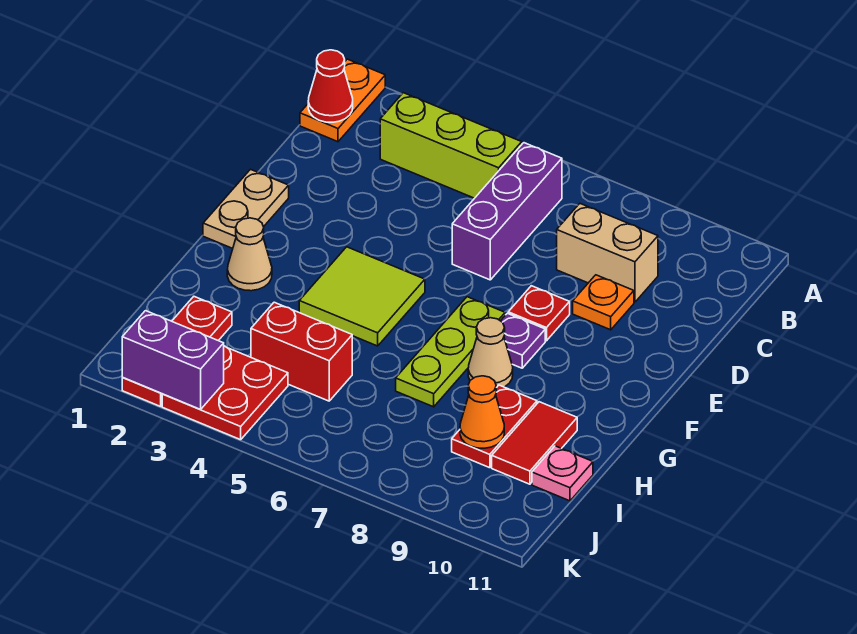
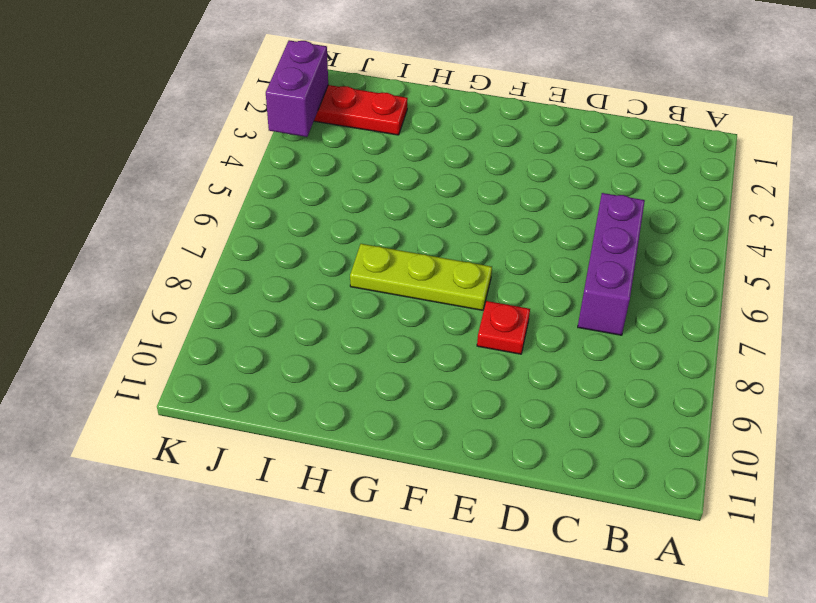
purple 1x3 brick [578,193,645,335] -> purple 1x3 brick turned to [452,143,562,280]
none -> orange 1x2 plate [300,59,385,142]
none -> lime 1x3 brick [380,93,522,198]
none -> tan 1x2 brick [557,204,658,302]

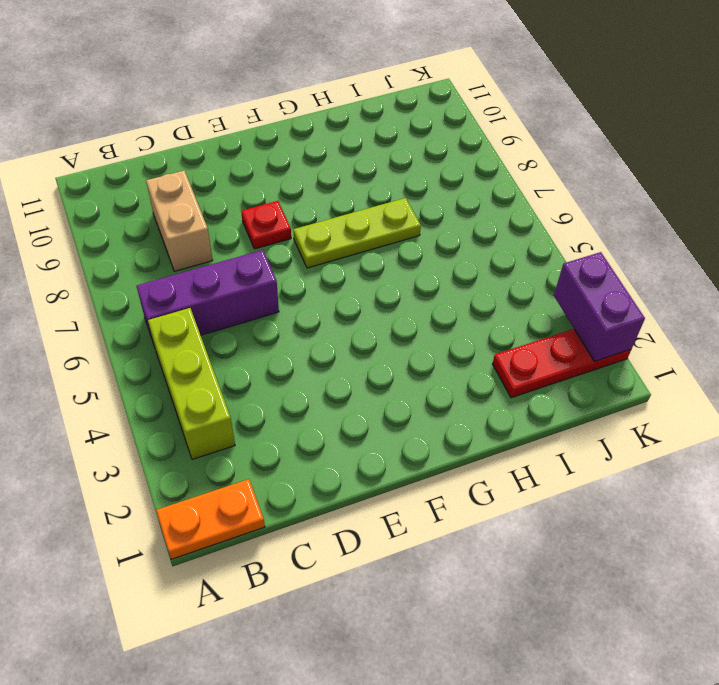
none -> orange 1x1 plate [573,275,634,330]
none -> tan 1x2 plate [203,169,289,248]
none -> lime 2x2 tile [299,247,425,346]

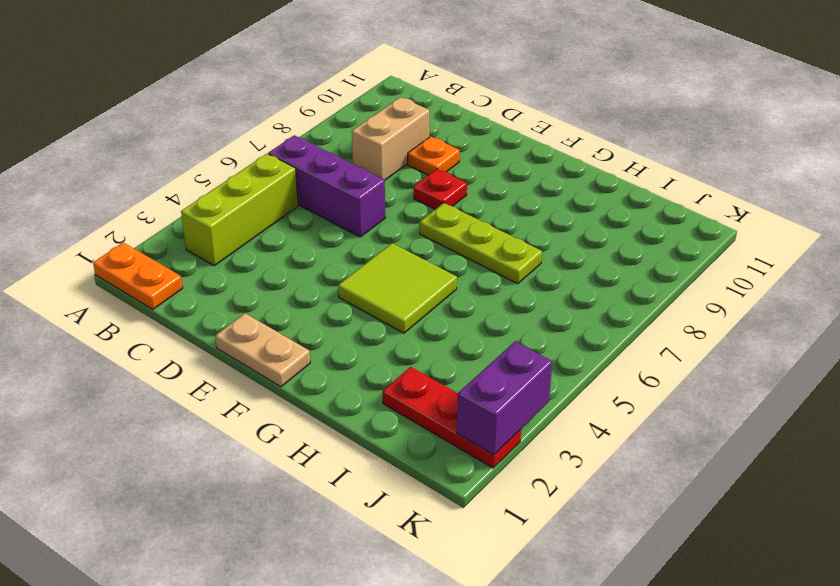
none -> purple 1x1 plate [501,313,545,368]
none -> tan 1x1 cone [227,218,272,291]
none -> tan 1x1 cone [468,318,513,388]

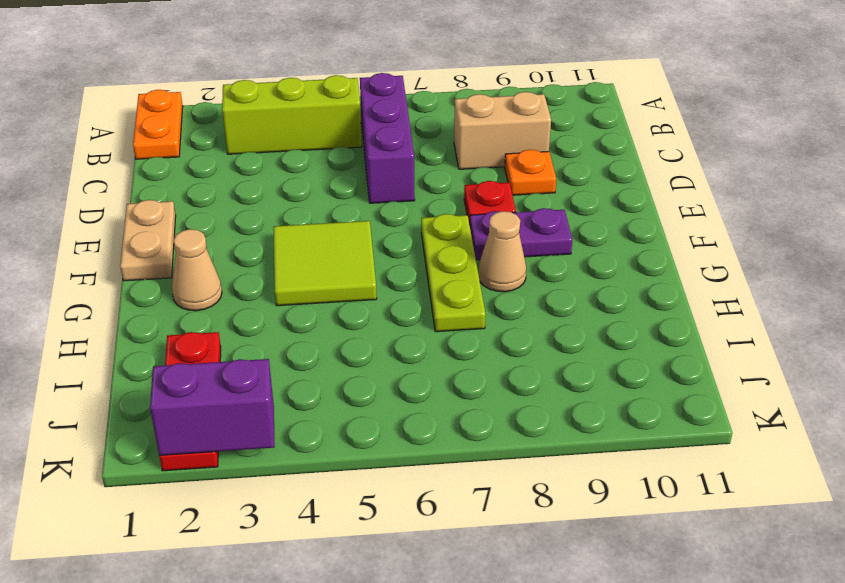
purple 1x2 plate [470,208,572,260] -> purple 1x1 plate [501,313,545,368]
none -> red 1x2 plate [452,385,537,468]
none -> red 1x2 tile [492,402,577,484]
none -> red 1x2 brick [251,302,352,401]

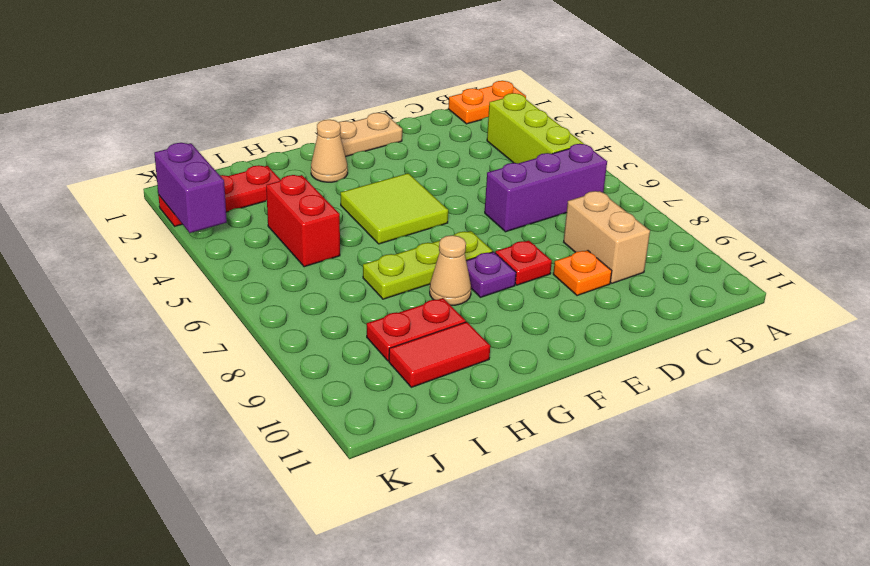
none -> pink 1x1 plate [532,446,593,501]
none -> red 2x2 plate [162,346,288,440]
none -> red 1x1 cone [308,50,353,122]

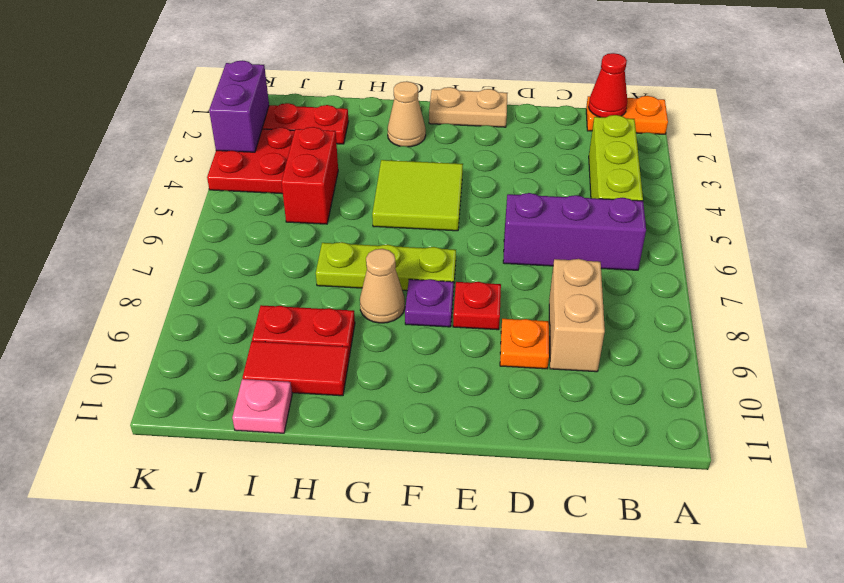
none -> orange 1x1 cone [460,376,504,448]

